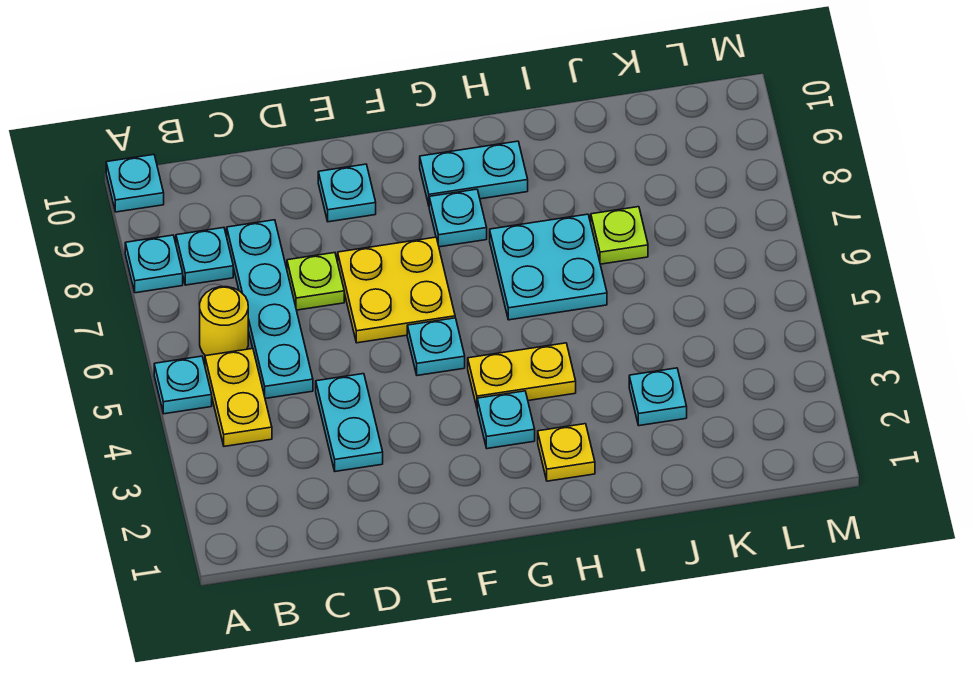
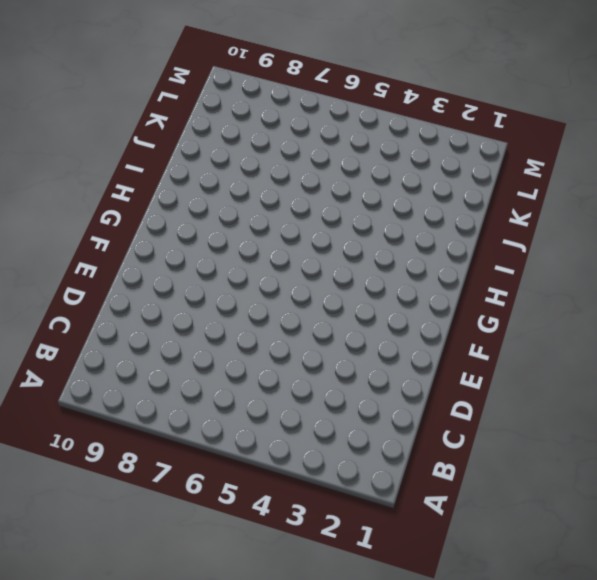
none -> cyan 1x1 plate [154,356,212,414]
none -> cyan 1x1 plate [125,235,183,293]
none -> cyan 1x1 plate [106,155,164,212]

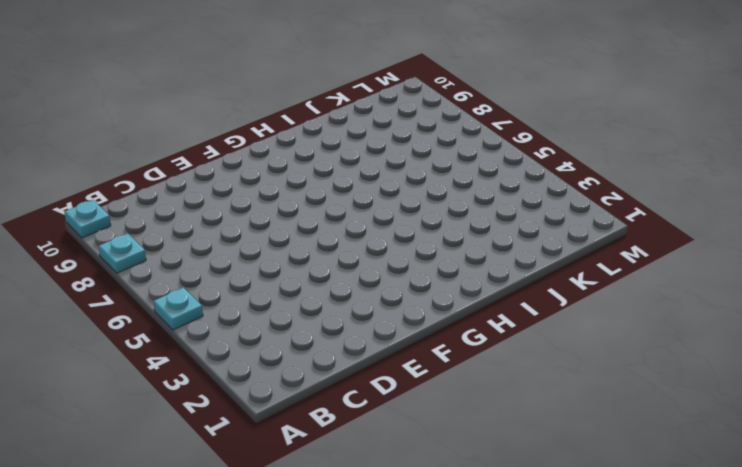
none -> yellow 1x2 plate [205,349,272,446]
none -> yellow 1x1 round brick [200,287,248,356]
none -> cyan 1x1 plate [176,228,233,285]

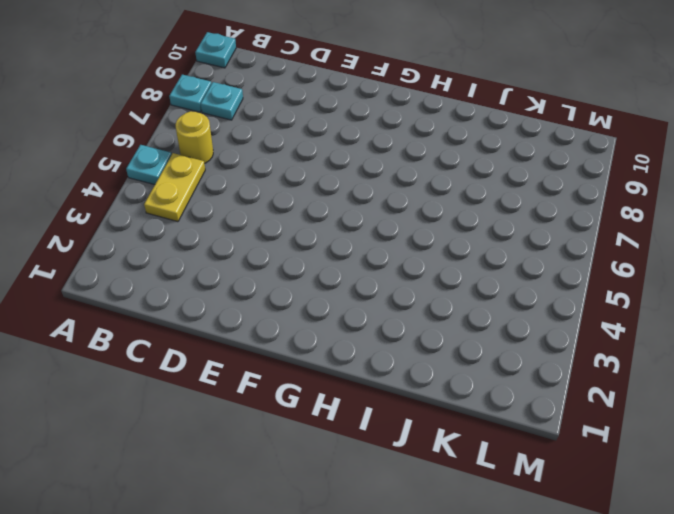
none -> cyan 1x4 plate [227,220,313,398]
none -> cyan 1x2 plate [316,374,383,471]
none -> lime 1x1 plate [287,253,344,310]

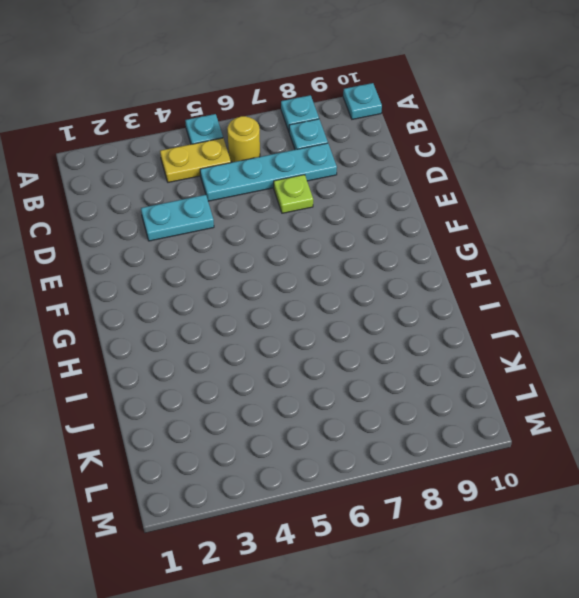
none -> yellow 2x2 plate [338,237,455,343]
none -> cyan 1x1 plate [318,164,376,222]
none -> cyan 1x1 plate [407,318,465,376]

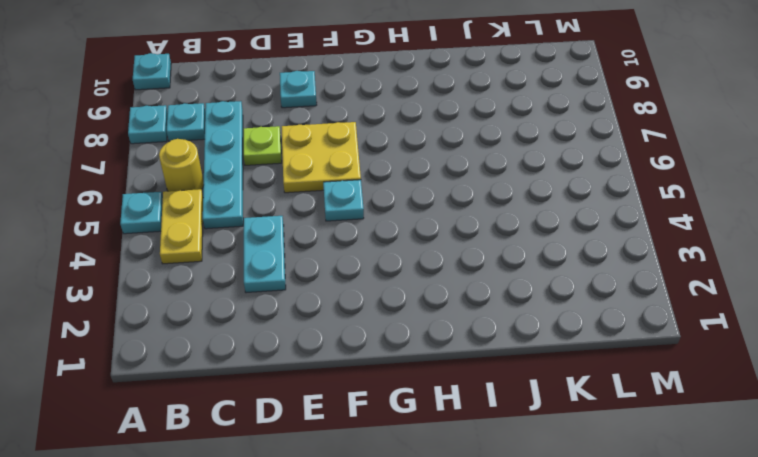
none -> cyan 1x1 plate [477,391,535,449]
none -> yellow 1x2 plate [468,343,576,407]
none -> cyan 1x1 plate [429,189,487,247]

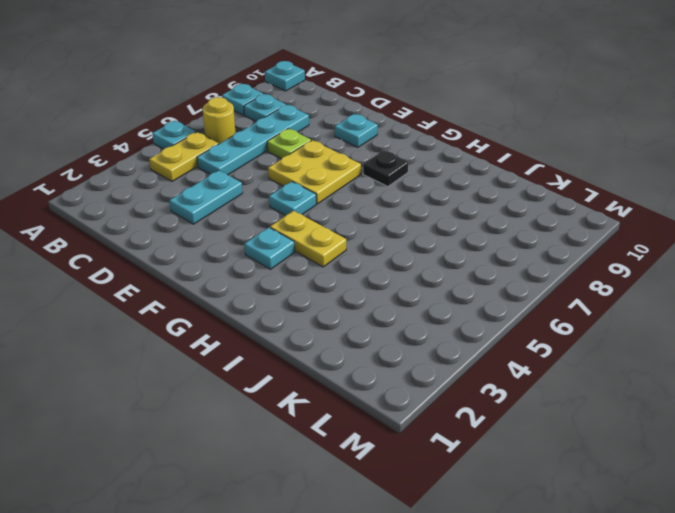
black 1x1 plate [363,150,408,187] -> cyan 1x1 plate [429,189,487,247]
none -> cyan 1x2 plate [420,141,528,205]
none -> yellow 1x1 plate [538,424,595,481]
none -> cyan 2x2 plate [490,214,607,320]

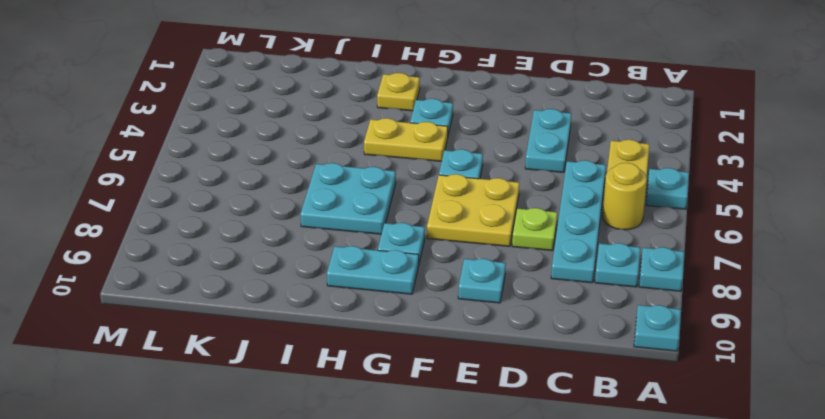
none -> cyan 1x1 plate [629,368,687,426]
none -> lime 1x1 plate [591,207,648,264]

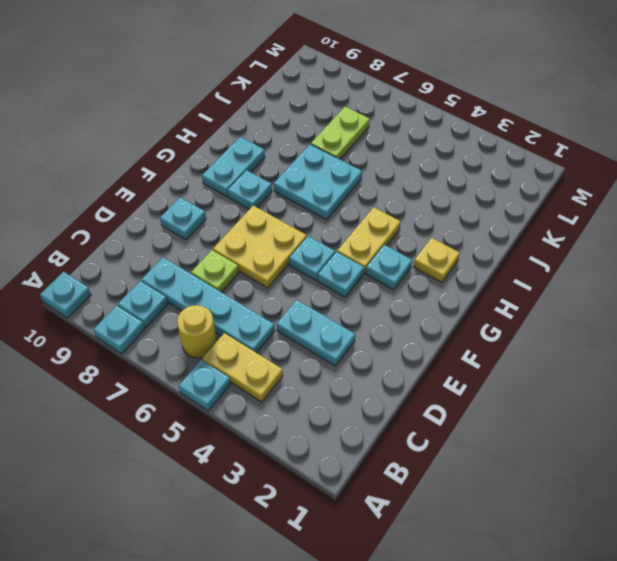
cyan 1x1 plate [318,252,364,297] -> cyan 1x1 plate moved to [629,368,687,426]
lime 1x2 plate [311,107,370,159] -> lime 1x1 plate [591,207,648,264]

